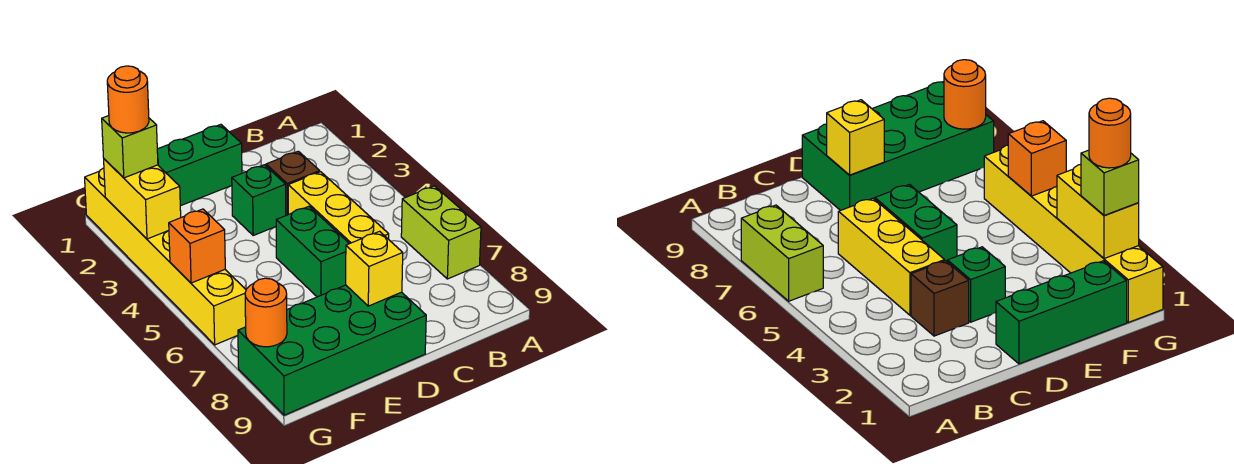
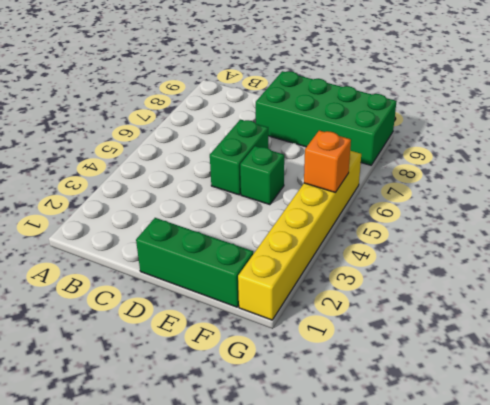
green 1x1 brick [240,146,284,205] -> green 1x1 brick moved to [232,165,286,235]
none -> lime 1x2 brick [401,186,481,279]
none -> brown 1x1 brick [266,151,320,215]
none -> yellow 1x3 brick [288,172,389,244]

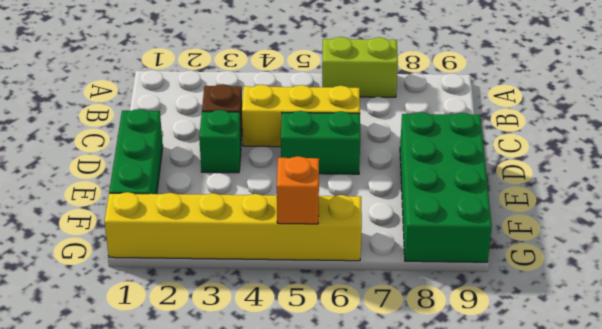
none -> yellow 1x1 brick [346,231,403,306]
none -> yellow 1x2 brick [104,159,181,239]
none -> orange 1x1 round brick [245,278,287,347]

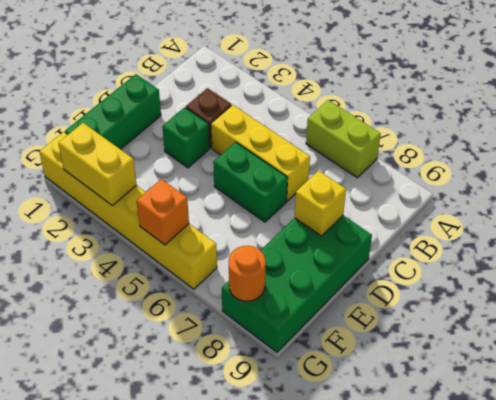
none -> lime 1x1 brick [102,116,158,178]
none -> orange 1x1 round brick [107,66,149,133]

